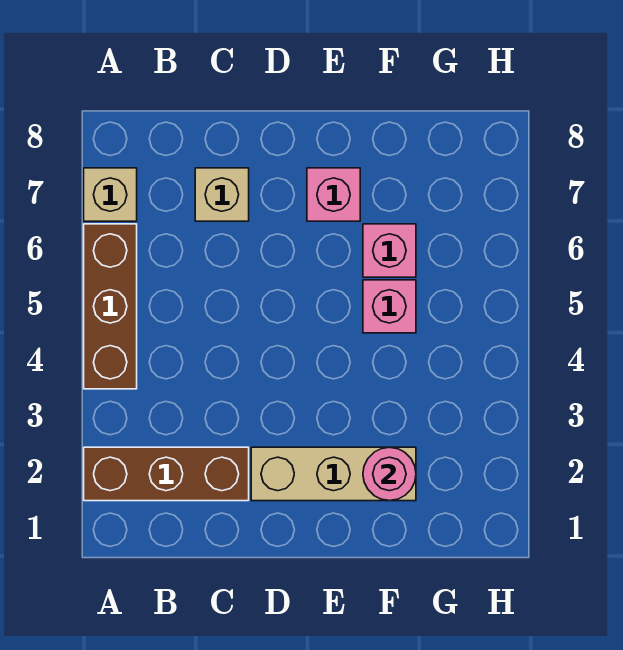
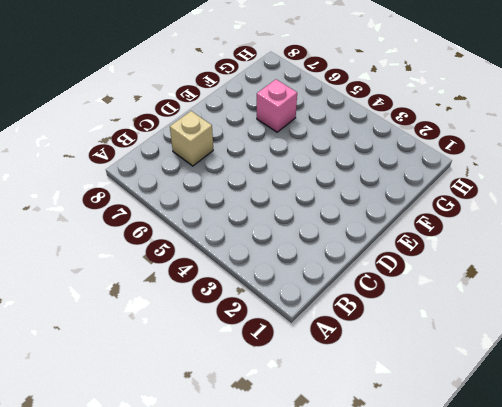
none -> brown 1x3 brick [84,447,249,501]
none -> brown 1x3 brick [84,224,137,389]

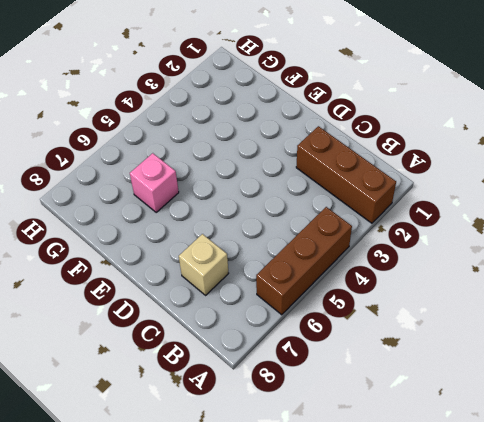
none -> tan 1x1 brick [84,168,137,221]
none -> tan 1x3 brick [251,447,416,501]

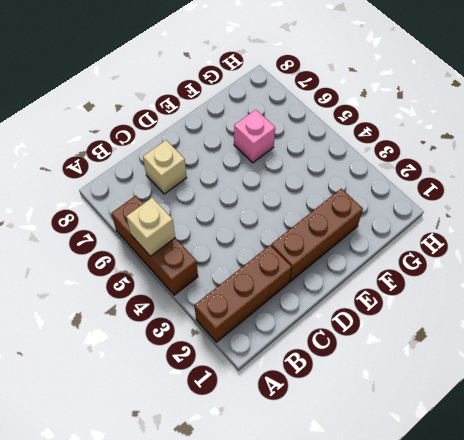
tan 1x1 brick [126,198,175,256] -> tan 1x1 brick moved to [84,168,137,221]
brown 1x3 brick [271,189,363,281] -> tan 1x3 brick [251,447,416,501]
none -> pink 1x1 brick [307,168,360,221]
none -> pink 1x1 brick [363,280,416,333]

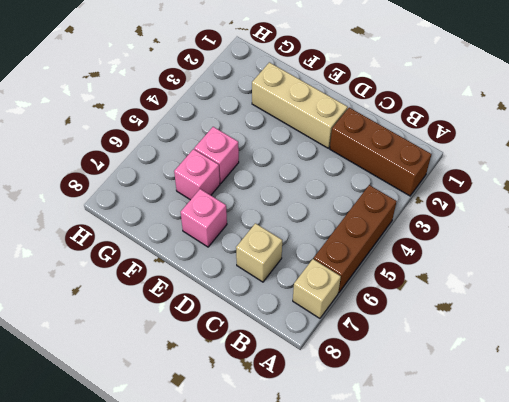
none -> pink 1x1 round brick [363,447,416,501]

